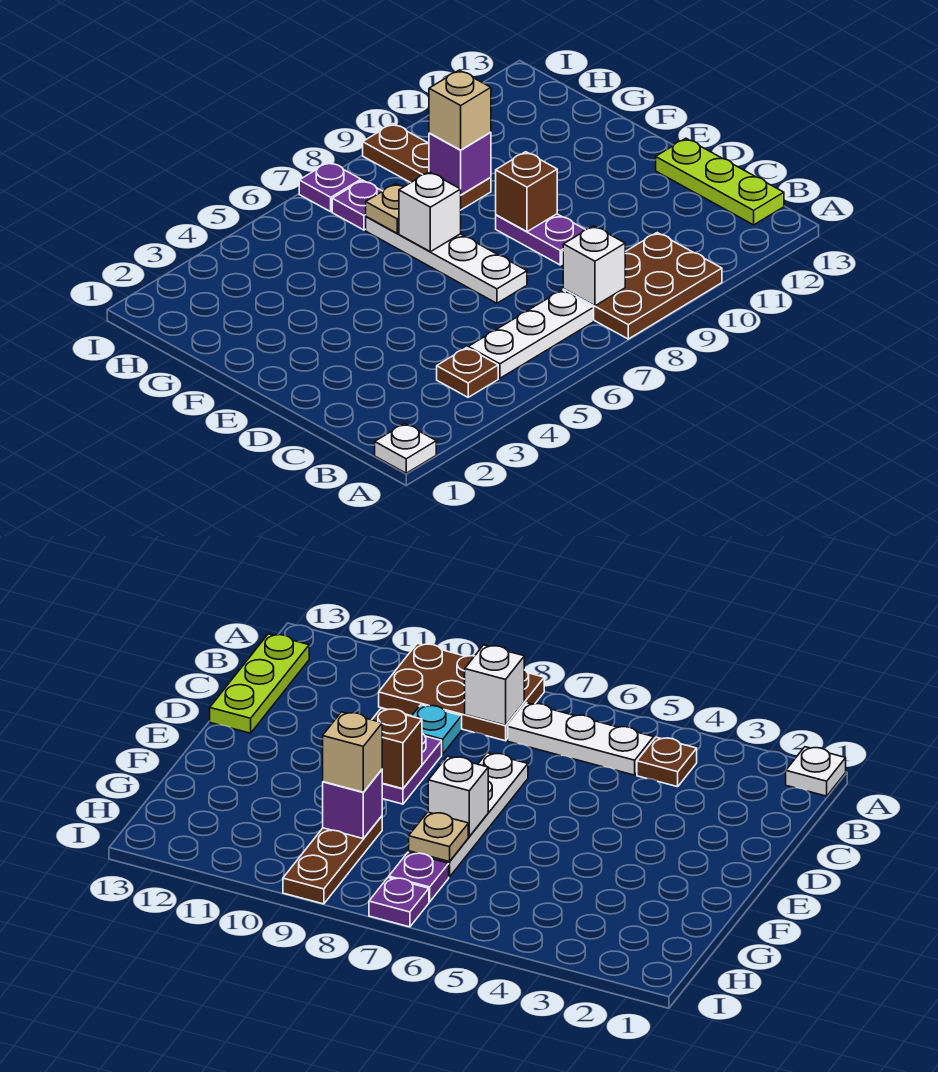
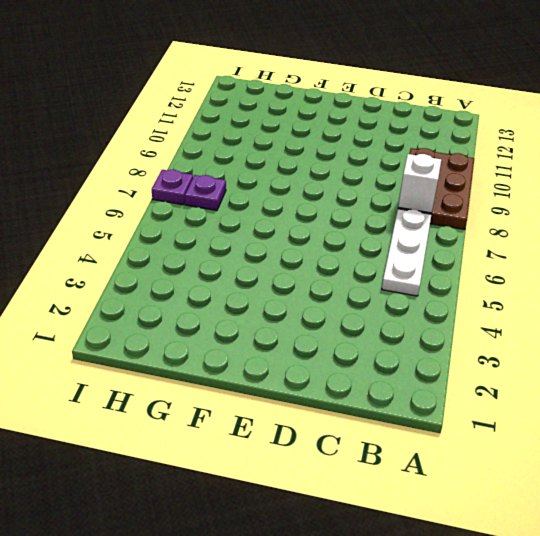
none -> white 1x1 plate [375,423,436,473]
none -> brown 1x1 plate [437,348,498,397]
none -> lime 1x3 plate [656,138,784,225]

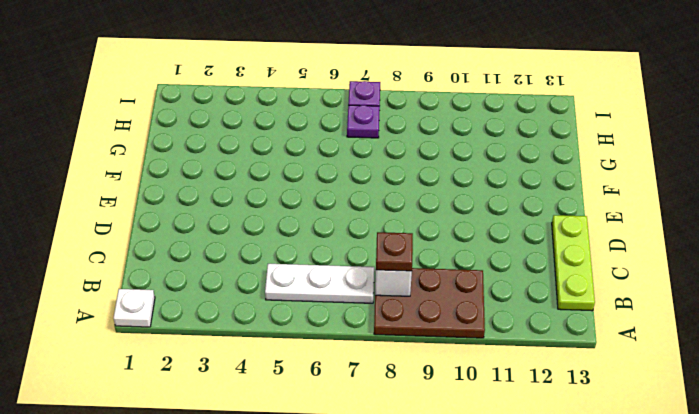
brown 1x1 plate [376,232,413,271] -> brown 1x1 plate moved to [437,348,498,397]
none -> cyan 1x1 plate [412,705,462,754]
none -> white 1x4 plate [366,217,527,303]
none -> purple 1x2 plate [496,214,585,265]

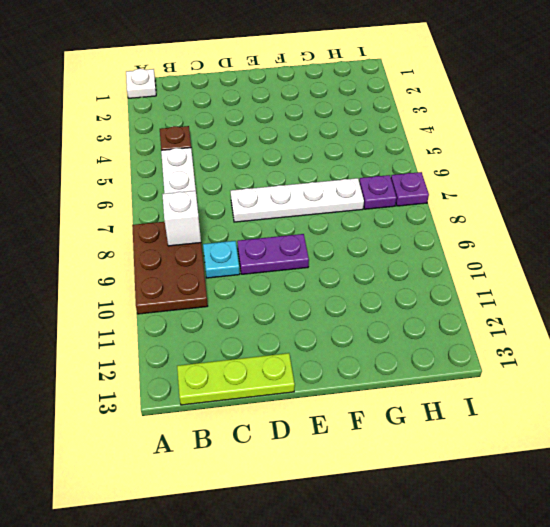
none -> brown 1x3 plate [363,124,491,210]
none -> brown 1x1 brick [496,152,557,232]
none -> white 1x1 brick [399,172,461,252]

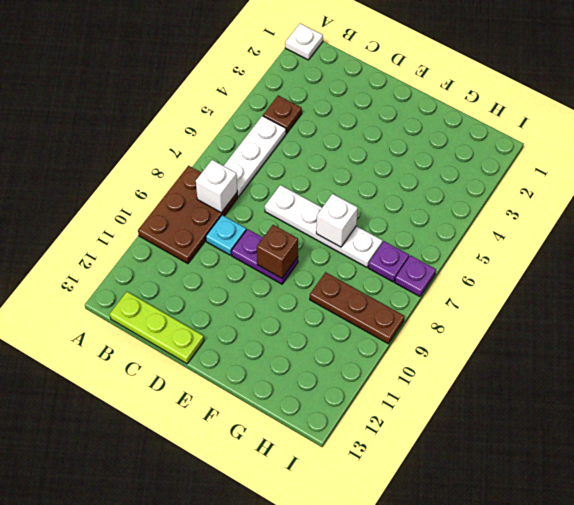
none -> tan 1x1 plate [366,184,404,233]
none -> purple 1x1 brick [429,132,491,195]
none -> tan 1x1 brick [429,70,491,150]

